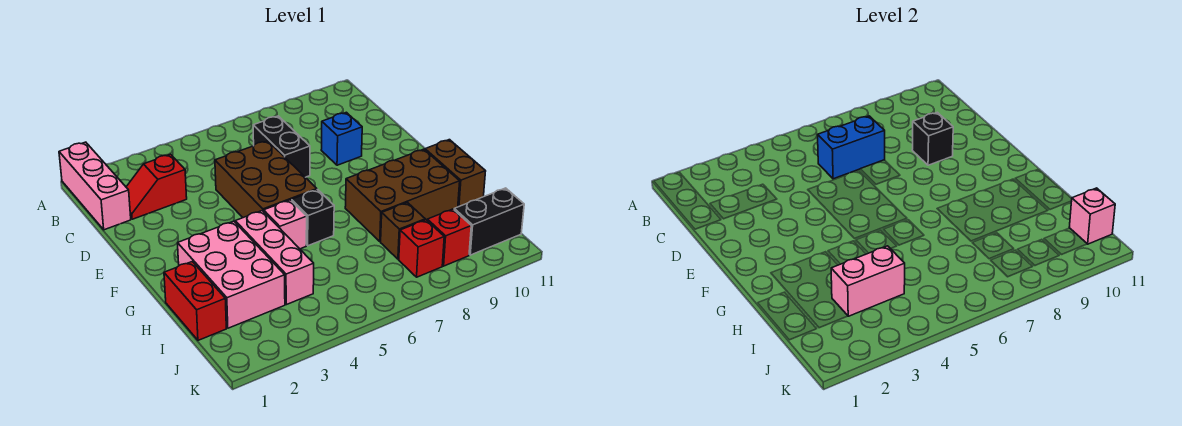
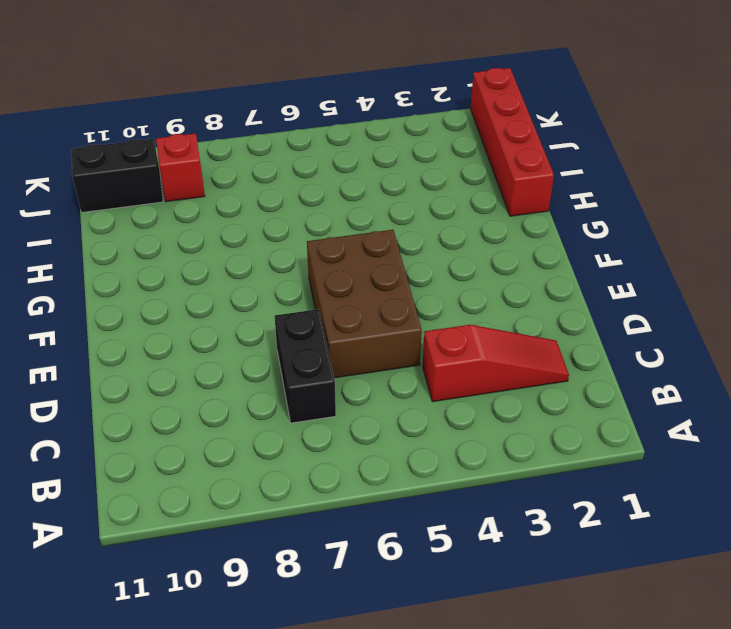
red 1x3 slope [423,325,569,402] -> red 1x2 slope [126,154,187,219]
red 1x4 brick [470,68,554,216] -> red 1x2 brick [164,262,226,340]
none -> pink 1x3 brick [59,142,131,230]
none -> blue 1x1 brick [321,112,362,165]
none -> pink 2x3 brick [178,221,285,328]

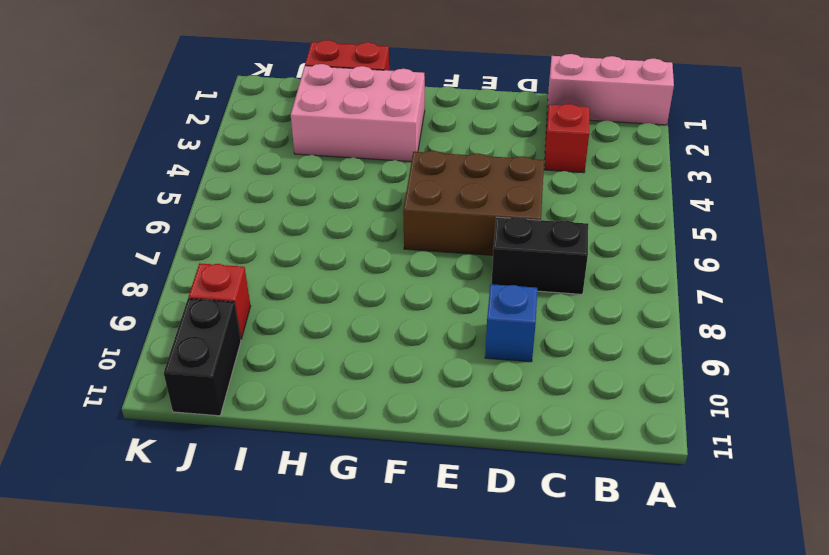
none -> pink 1x3 brick [235,211,314,305]
none -> pink 1x1 brick [264,200,307,249]
none -> black 1x1 brick [292,190,334,246]

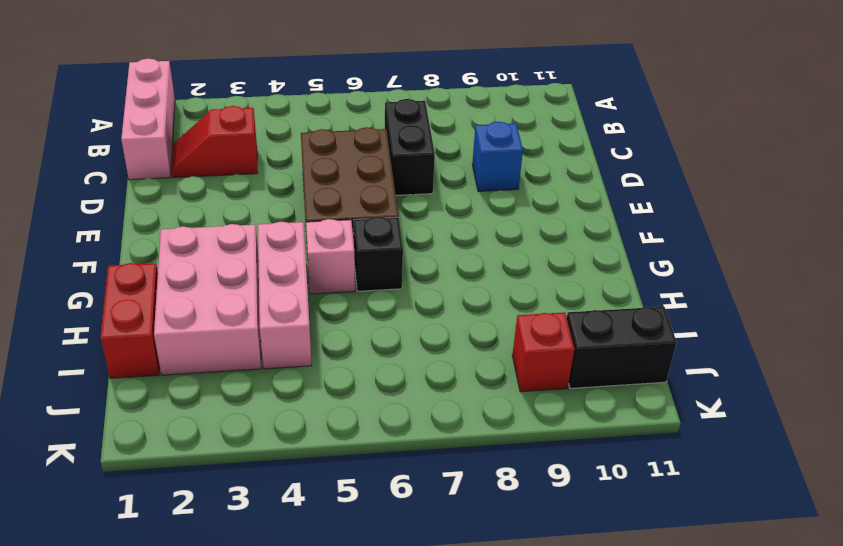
none -> brown 2x3 brick [345,149,460,241]
none -> brown 1x2 brick [425,140,486,207]
none -> brown 1x1 brick [381,203,425,259]

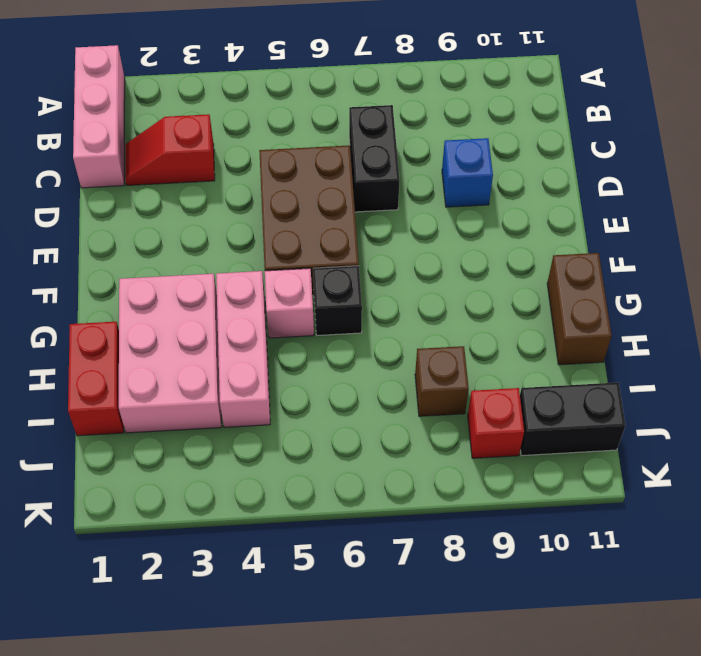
none -> brown 2x3 brick [345,149,460,241]
none -> red 1x1 brick [399,220,444,277]
none -> blue 1x2 brick [818,116,885,179]

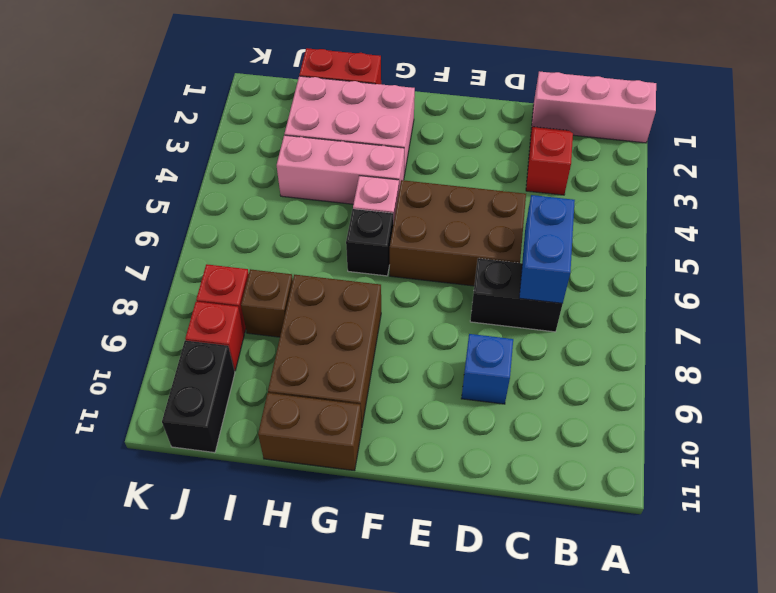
none -> black 1x1 brick [912,112,953,165]
none -> pink 1x2 brick [831,246,905,316]
none -> pink 1x1 brick [1069,188,1115,244]

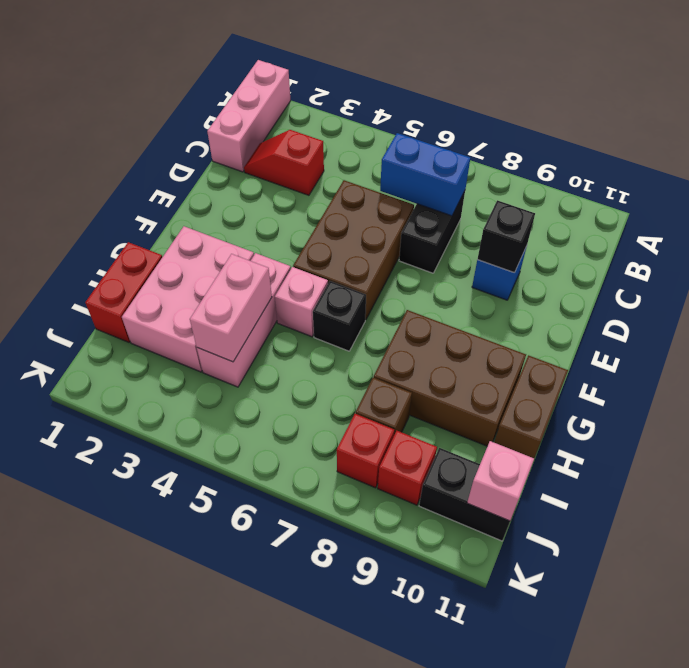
pink 1x2 brick [190,254,272,362] -> pink 1x2 brick turned to [831,246,905,316]

